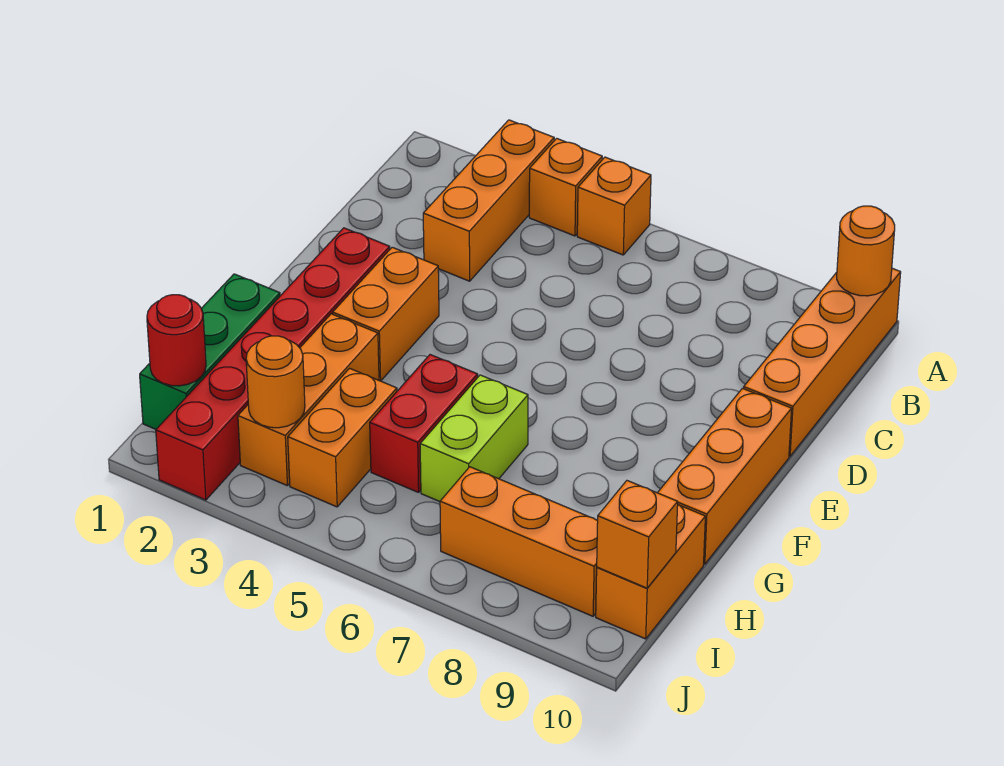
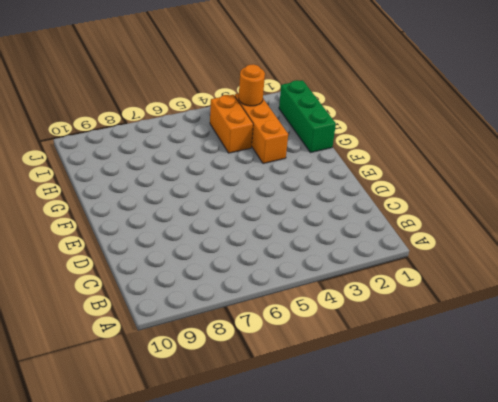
none -> orange 1x3 brick [423,120,554,281]
none -> orange 1x1 brick [529,138,602,236]
none -> orange 1x1 brick [577,157,651,255]

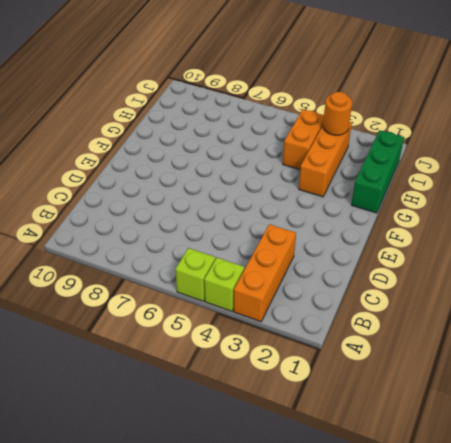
lime 1x1 brick [204,258,244,311] -> orange 1x1 brick [529,138,602,236]
lime 1x1 brick [175,248,215,301] -> orange 1x1 brick [577,157,651,255]
none -> orange 1x4 brick [744,268,901,456]
none -> red 1x6 brick [156,228,390,500]
none -> orange 1x2 brick [333,247,439,381]

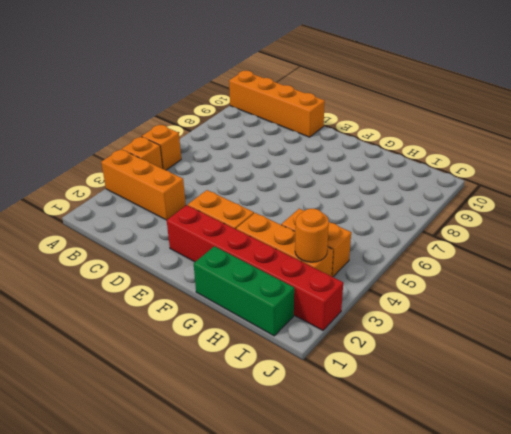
none -> orange 1x3 brick [658,388,792,564]
none -> red 1x2 brick [370,355,478,492]
none -> lime 1x2 brick [420,375,528,502]

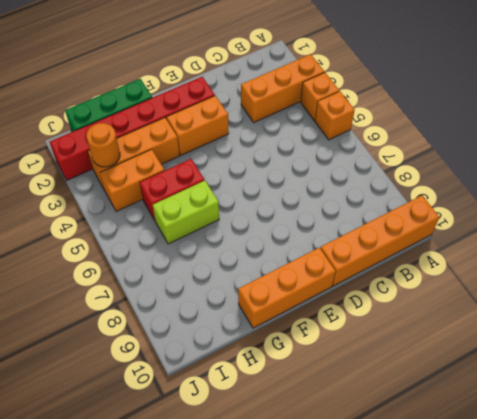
none -> orange 1x2 brick [596,505,705,639]
none -> orange 1x3 brick [440,467,598,616]
none -> orange 1x1 round brick [837,206,895,296]

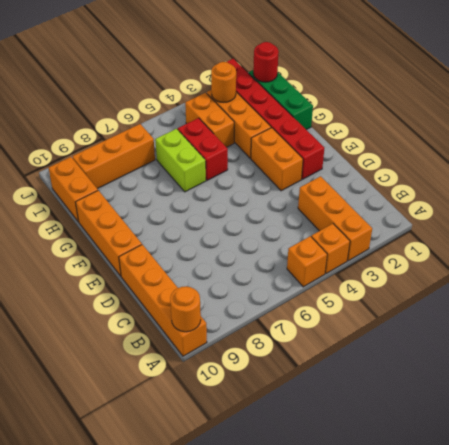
none -> orange 1x1 brick [597,481,678,588]

